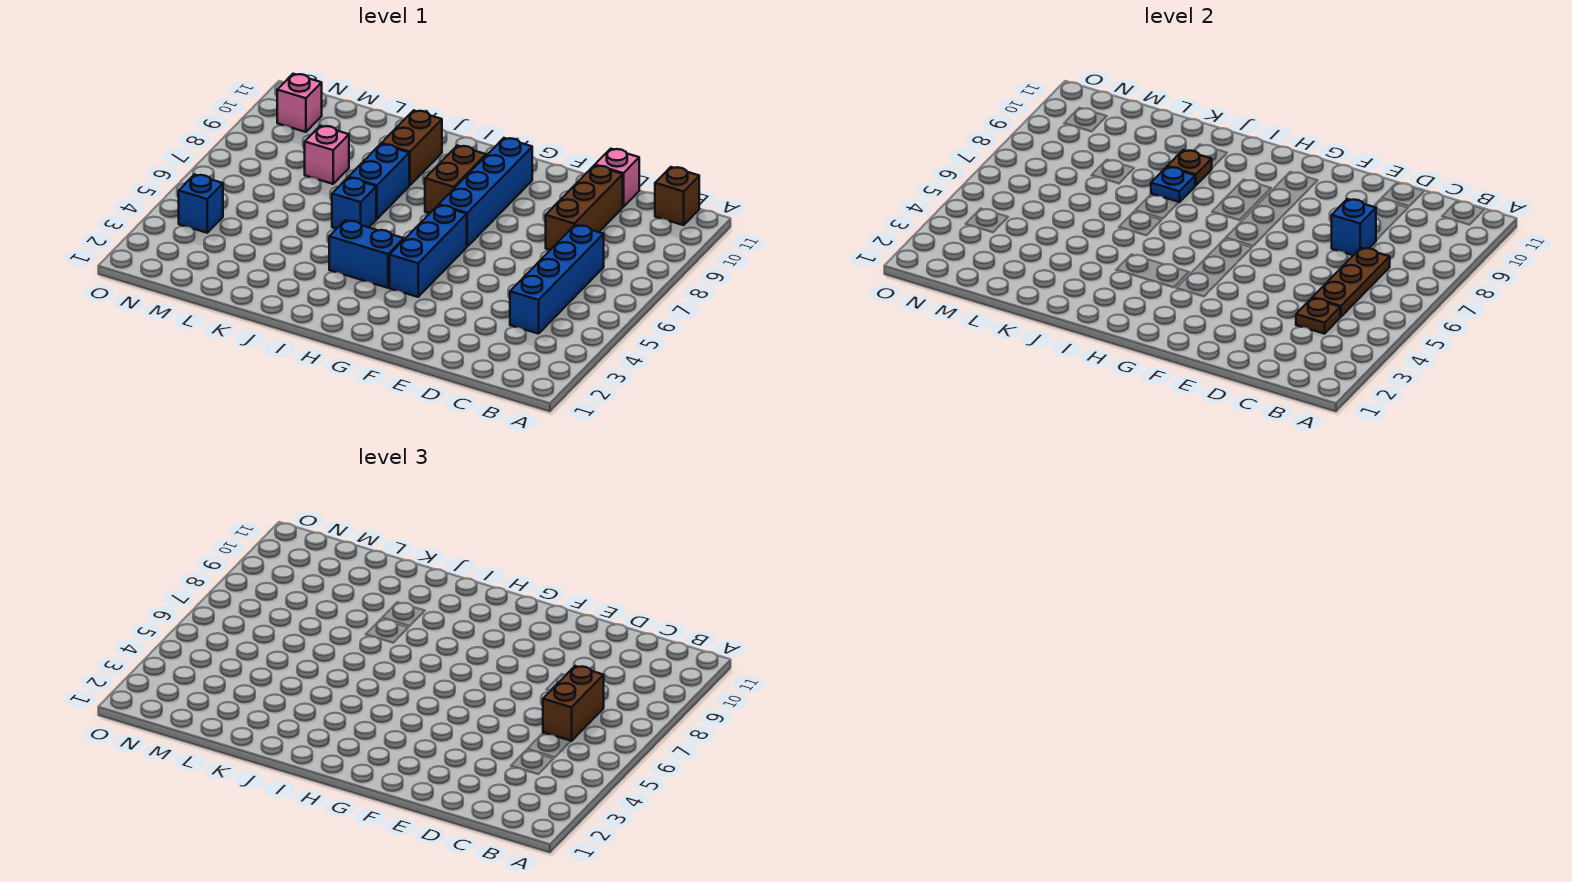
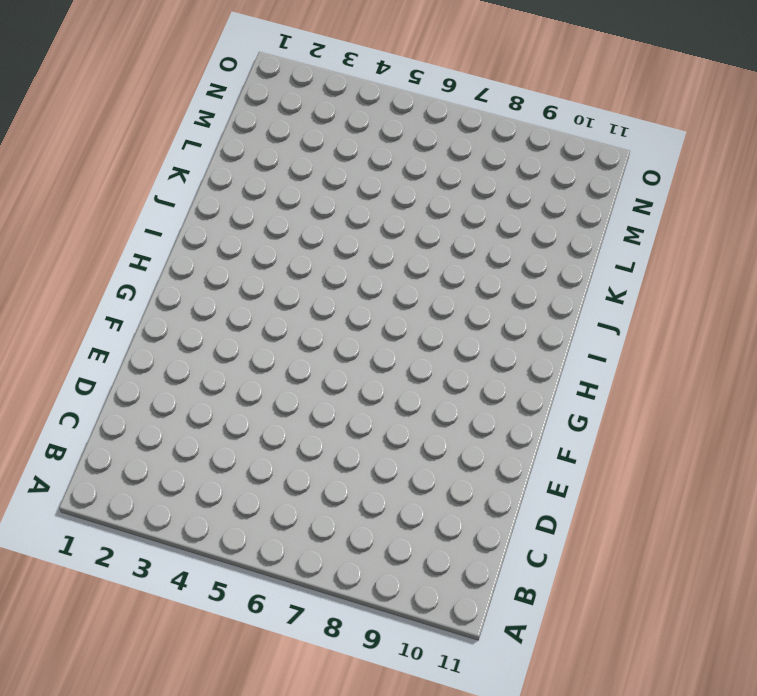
none -> brown 1x1 brick [655,167,699,225]
none -> blue 1x4 brick [510,225,604,334]
none -> brown 1x3 brick [546,165,623,250]

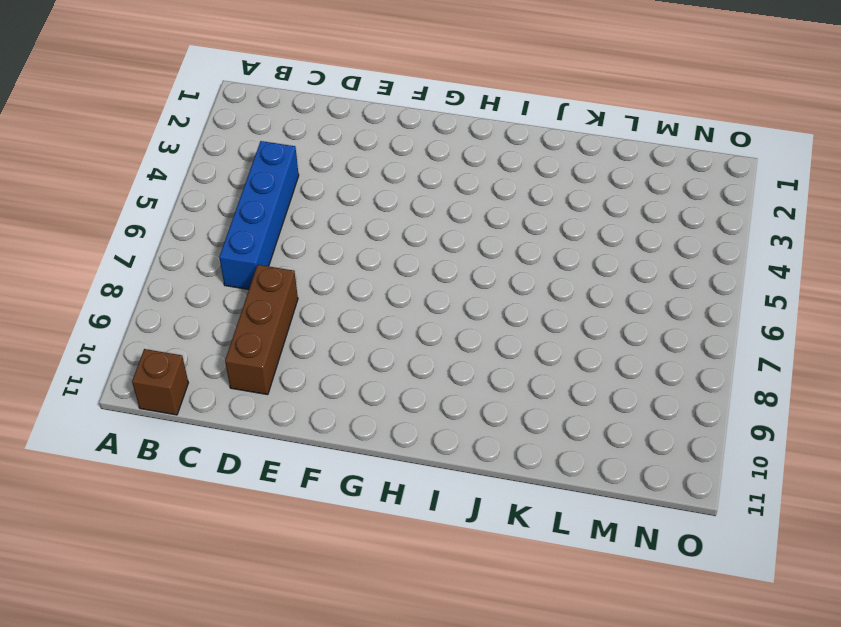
none -> pink 1x1 brick [595,149,639,207]
none -> blue 1x3 brick [390,205,467,297]
none -> blue 1x4 brick [439,138,532,246]

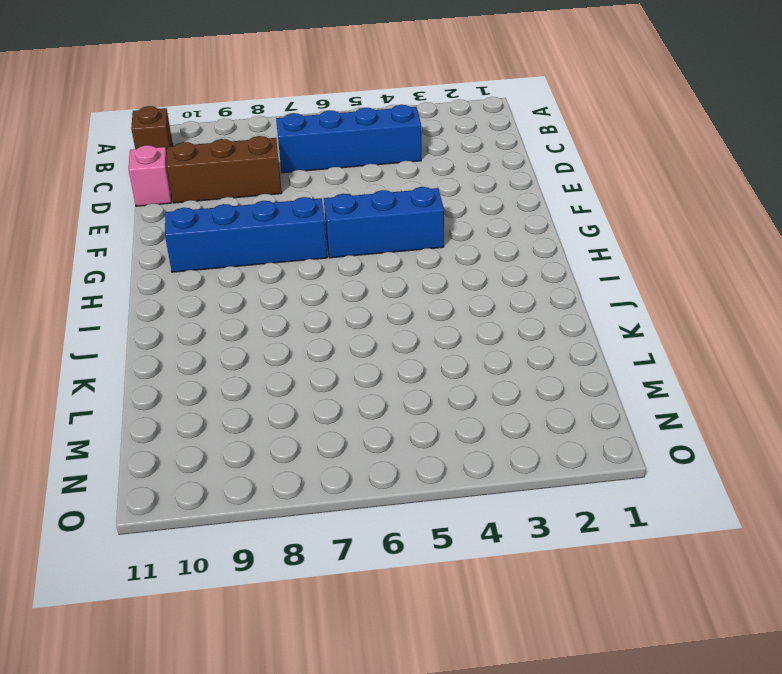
none -> blue 1x2 brick [329,220,404,288]
none -> brown 1x2 brick [425,146,486,213]
none -> blue 1x1 brick [332,178,376,229]

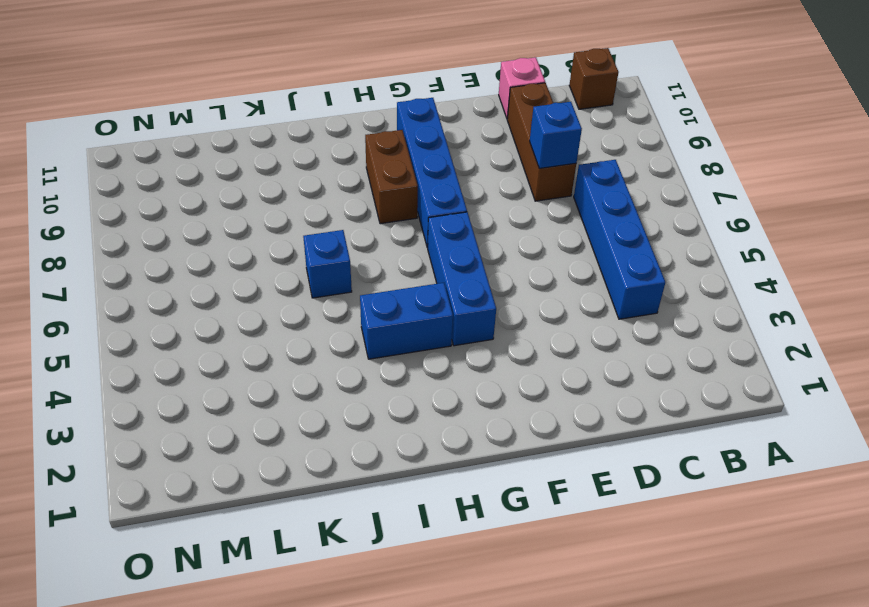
none -> blue 1x2 brick [348,144,409,219]
none -> brown 1x2 brick [381,110,442,185]
none -> pink 1x1 brick [305,126,349,184]

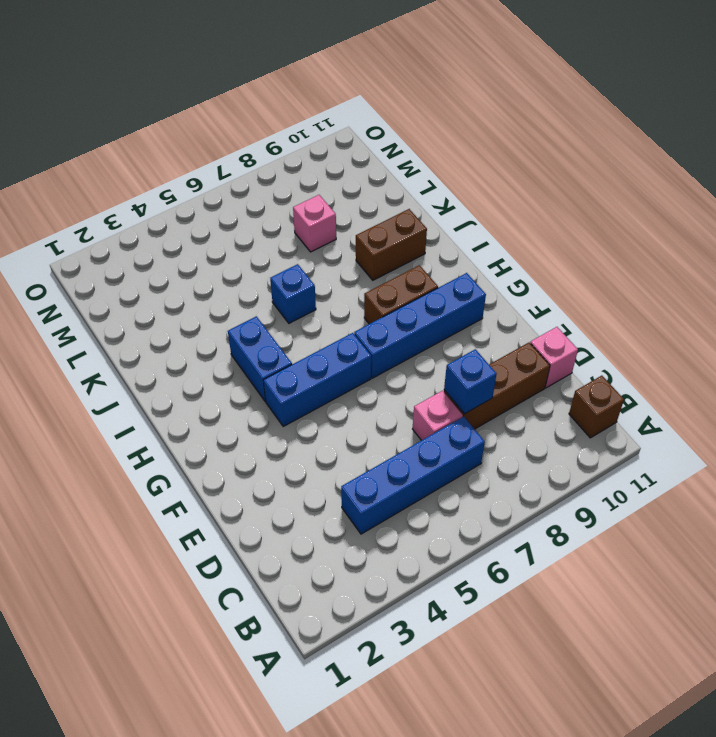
pink 1x1 brick [413,391,463,440] -> pink 1x1 brick moved to [277,74,322,132]
none -> blue 1x2 brick [348,144,409,219]
none -> blue 1x1 brick [179,174,223,233]
none -> brown 1x1 plate [1296,298,1340,334]

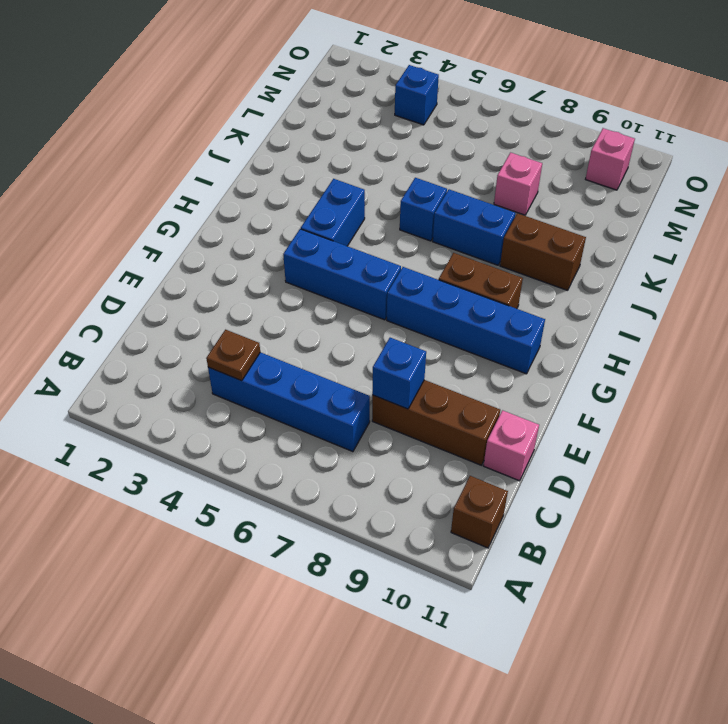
none -> brown 1x3 plate [1312,248,1390,317]
none -> blue 1x1 plate [1151,167,1195,202]
none -> brown 1x1 plate [1167,150,1212,185]

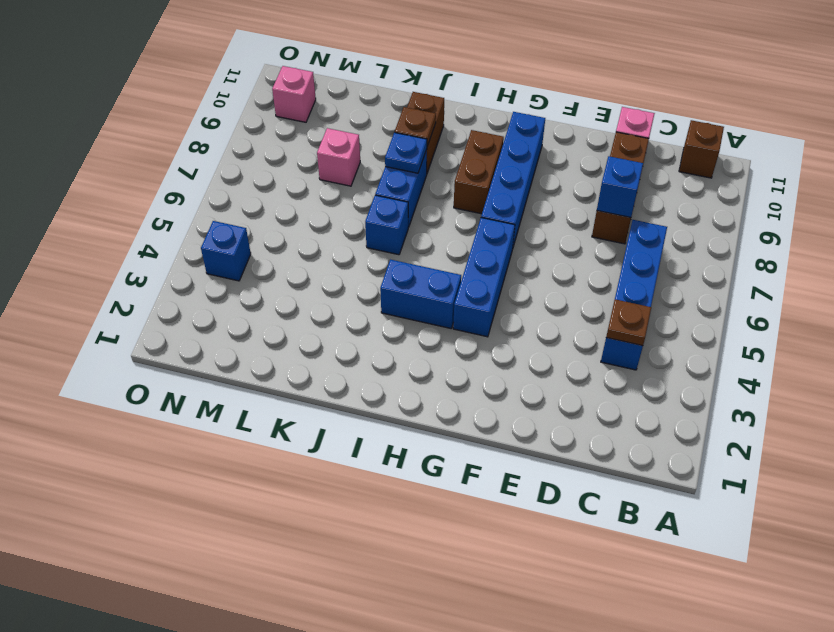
none -> brown 1x3 plate [1312,248,1390,317]
none -> brown 1x2 brick [543,666,604,741]

